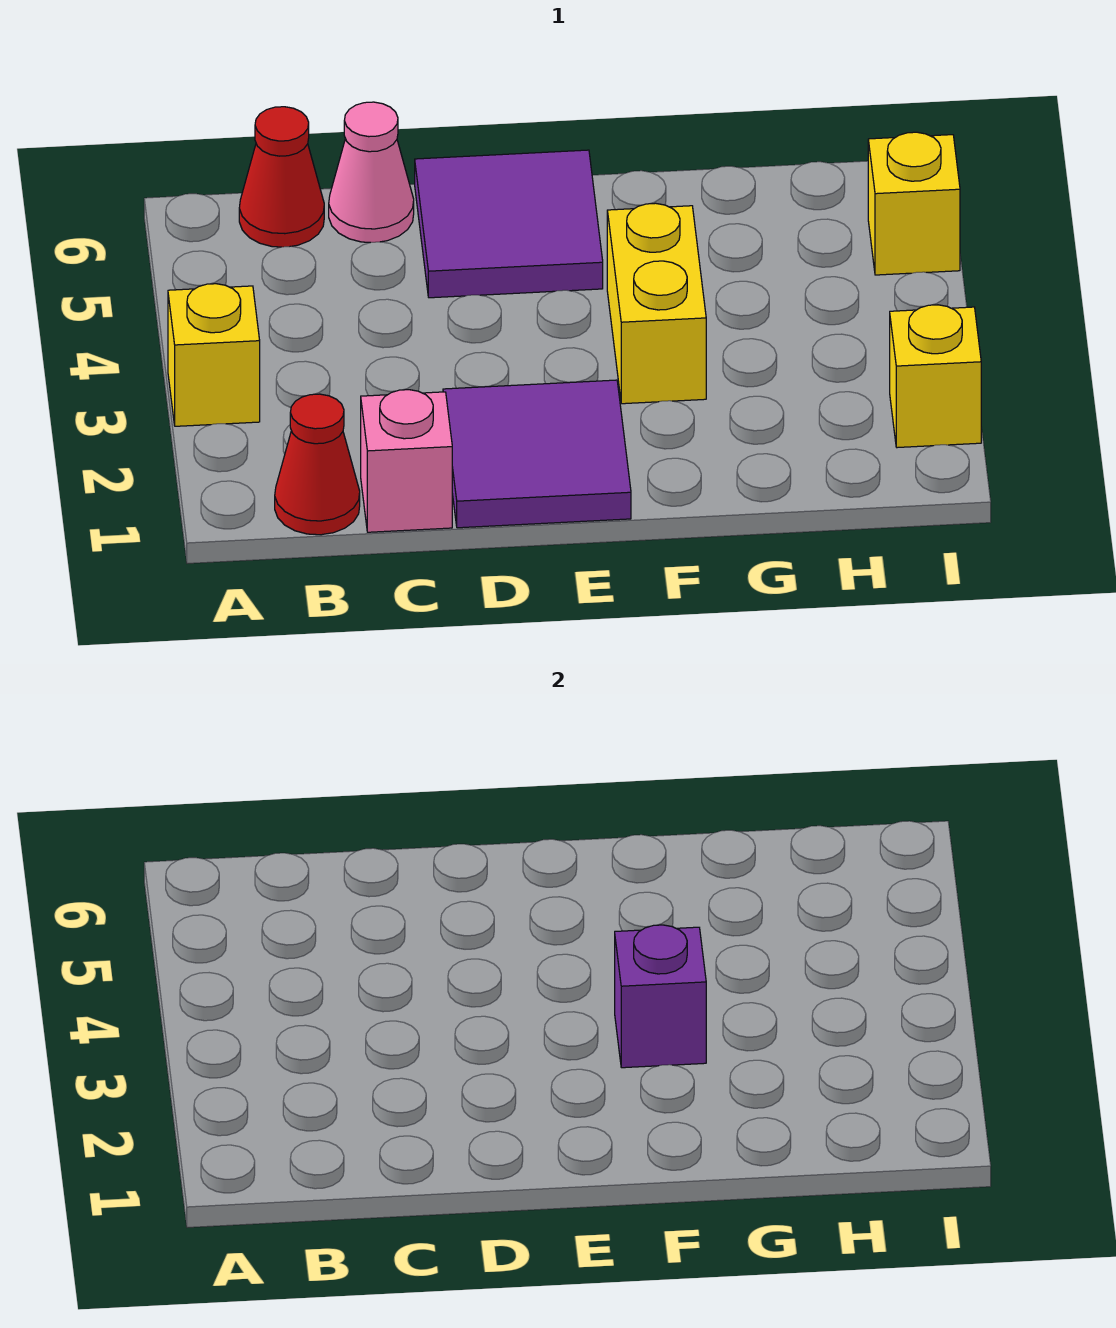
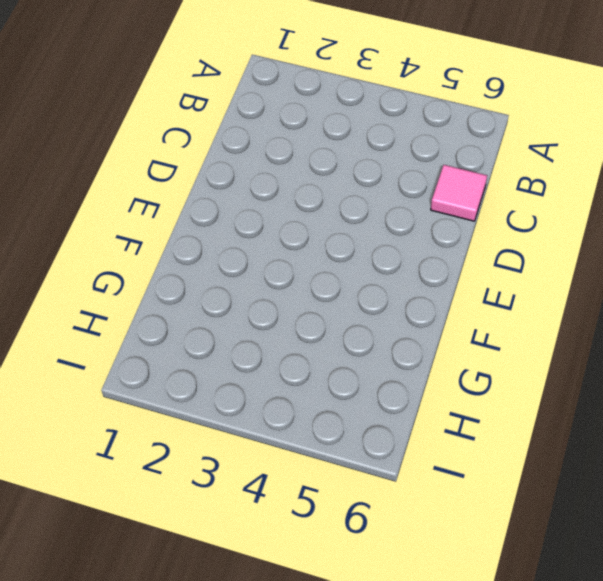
pink 1x1 tile [431,165,487,221] -> pink 1x1 cone [329,102,414,243]
none -> yellow 1x1 brick [168,284,260,426]
none -> red 1x1 cone [275,394,360,535]

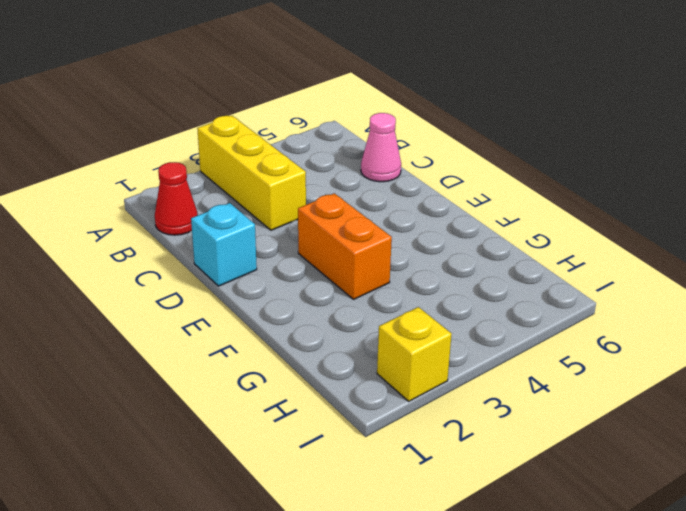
yellow 1x3 brick [197,116,306,230] -> yellow 1x1 brick [168,284,260,426]
cyan 1x1 brick [191,203,257,286] -> purple 2x2 tile [443,380,631,528]
orange 1x2 brick [298,193,392,299] -> yellow 1x2 brick [607,203,706,404]
none -> red 1x1 cone [239,107,324,247]
none -> pink 1x1 brick [361,390,452,532]

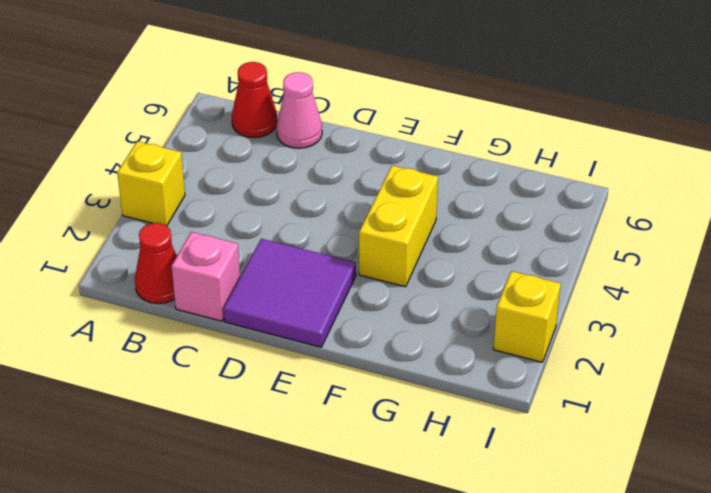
none -> purple 2x2 tile [415,150,603,298]
none -> yellow 1x1 brick [868,132,960,275]

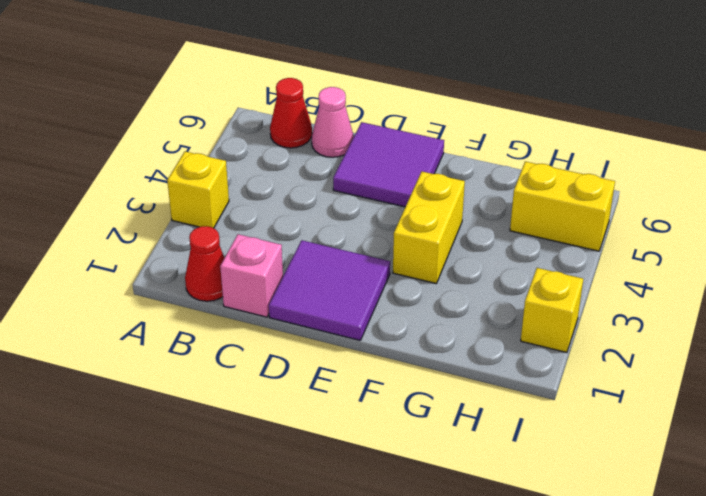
yellow 1x2 brick [510,162,615,251] -> yellow 1x1 brick [868,132,960,275]
none -> purple 1x1 brick [615,925,706,1068]

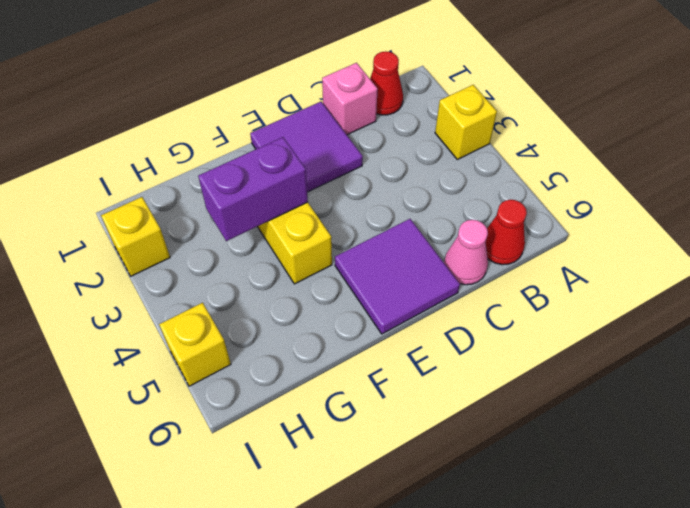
purple 1x2 brick [198,137,308,241] -> purple 1x1 brick [615,925,706,1068]

